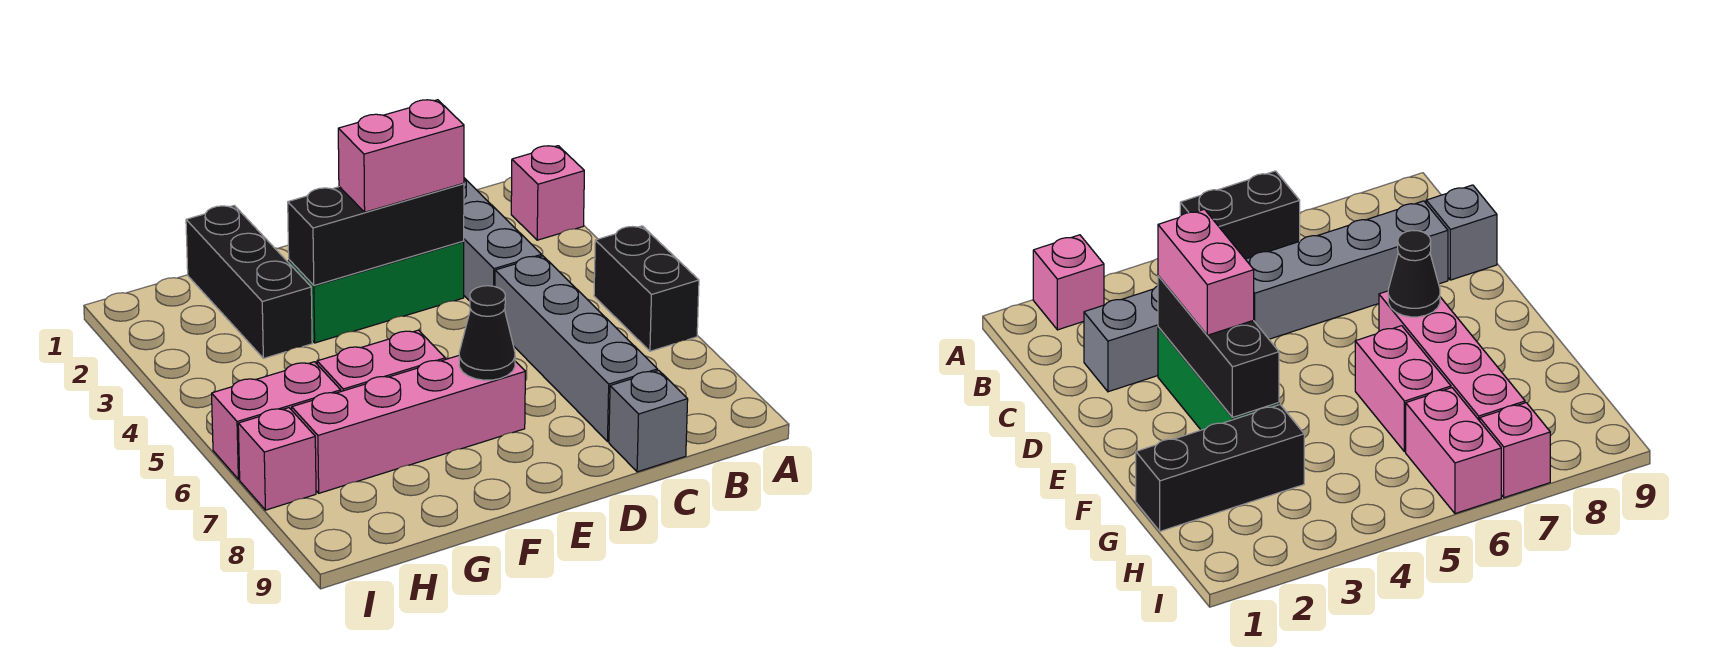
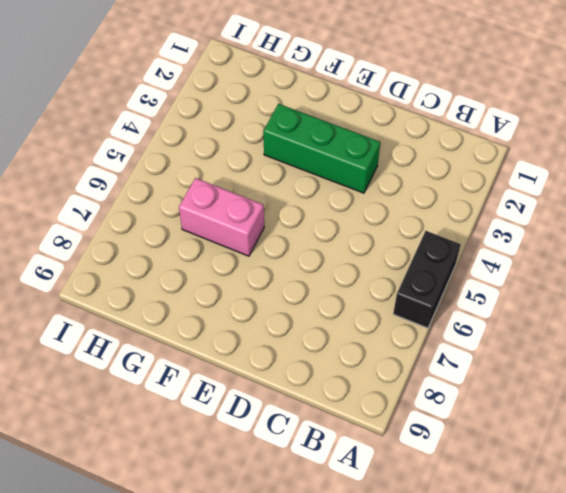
none -> pink 1x1 brick [511,146,584,240]
none -> grey 1x3 brick [464,178,542,301]
none -> grey 1x4 brick [495,256,658,442]

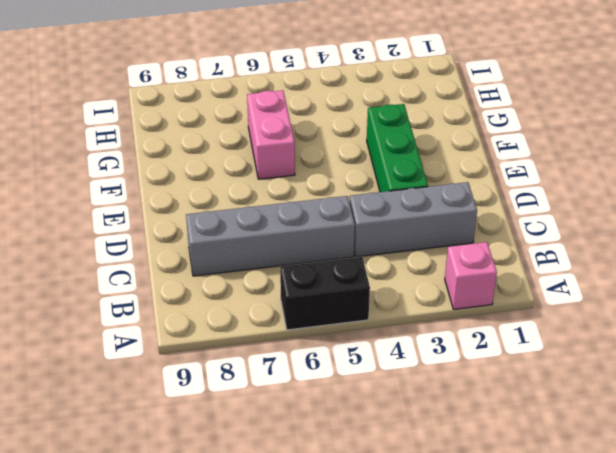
none -> grey 1x1 brick [609,370,688,472]
none -> pink 1x4 brick [292,356,525,493]
none -> black 1x3 brick [186,205,312,358]

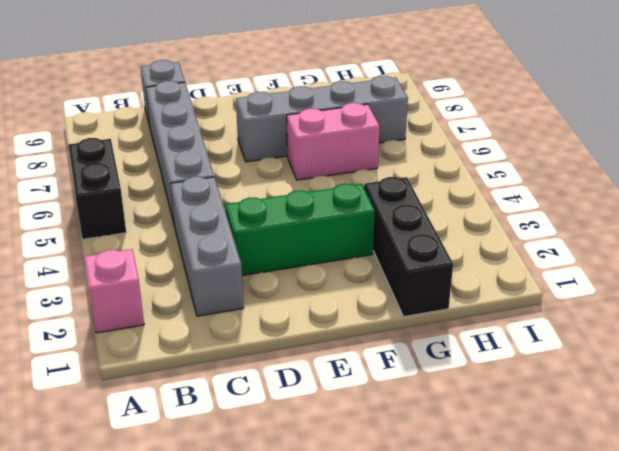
grey 1x4 brick [236,76,408,162] -> pink 1x4 brick [292,356,525,493]
none -> pink 1x2 brick [212,362,341,479]
none -> pink 1x1 brick [238,408,316,510]
none -> black 1x3 brick [288,183,464,286]

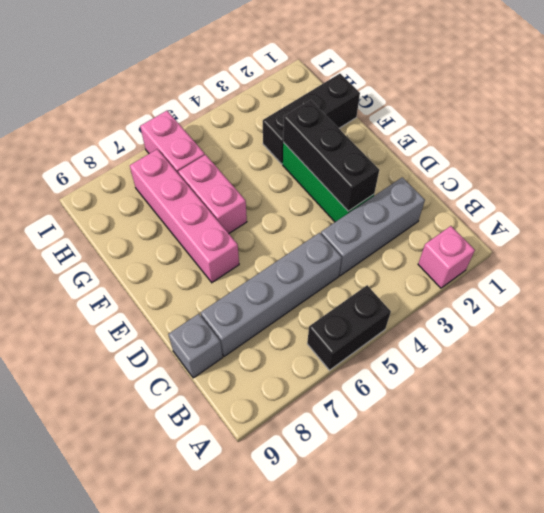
none -> pink 1x1 brick [238,408,316,510]
none -> black 1x1 cone [459,286,515,380]
none -> pink 1x2 brick [338,100,464,212]

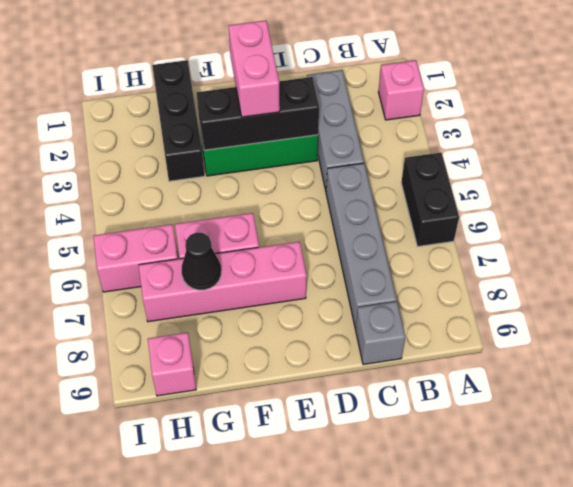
pink 1x2 brick [229,20,280,117] -> pink 1x2 brick turned to [338,100,464,212]
black 1x1 cone [181,232,221,290] -> black 1x1 cone moved to [459,286,515,380]
pink 1x1 brick [148,333,196,396] -> pink 1x1 brick moved to [238,408,316,510]

